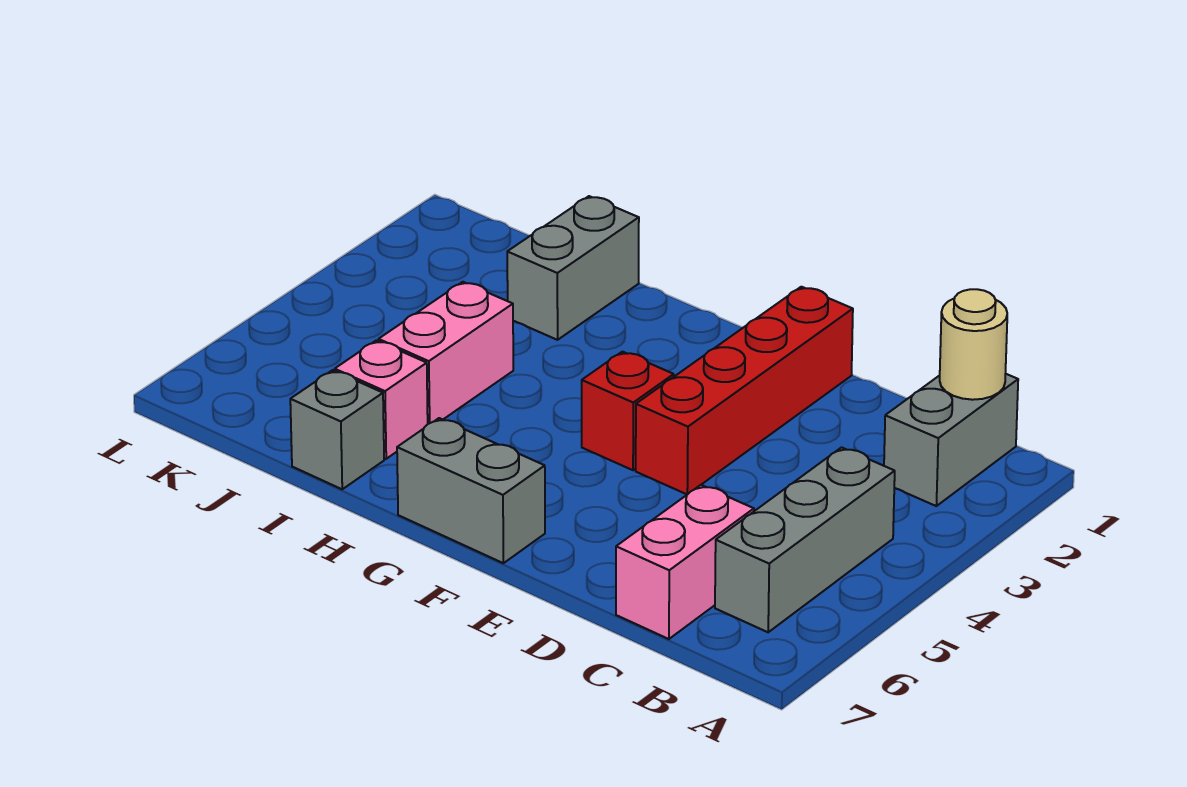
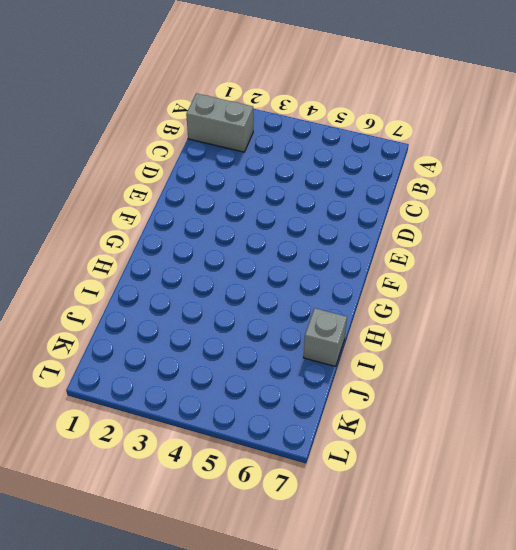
none -> grey 1x3 brick [715,447,895,632]
none -> pink 1x2 brick [616,485,754,639]

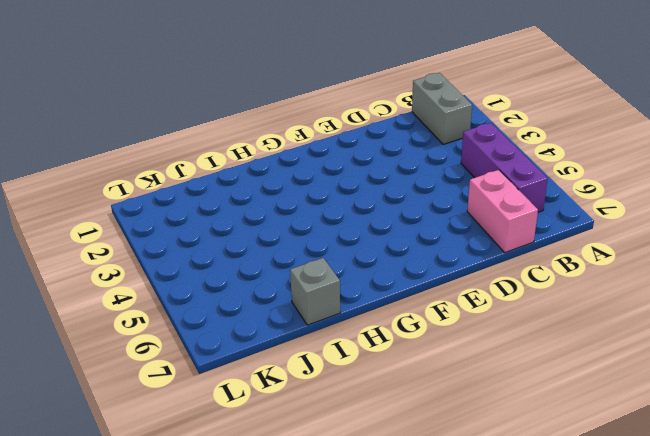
purple 1x3 brick [461,123,548,212] -> grey 1x3 brick [715,447,895,632]
none -> red 1x4 brick [636,287,853,494]
none -> red 1x1 brick [582,352,674,470]

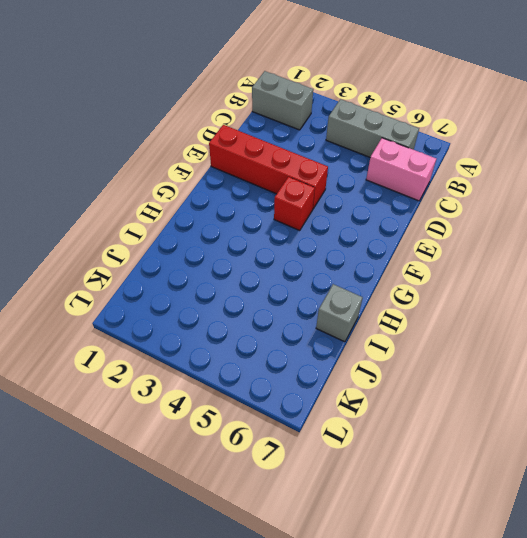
none -> grey 1x2 brick [397,418,545,563]
none -> grey 1x2 brick [507,196,639,340]

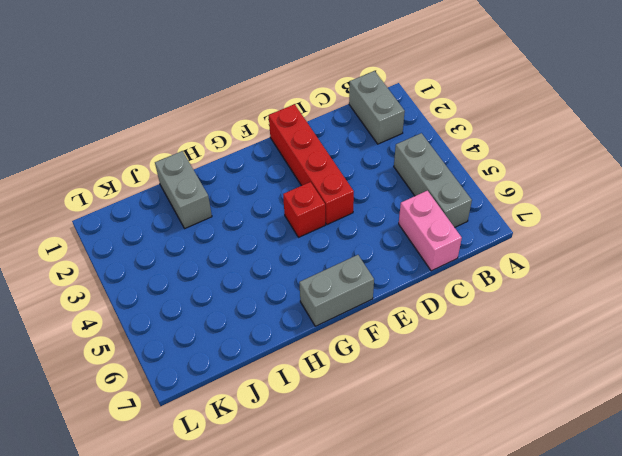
none -> pink 1x2 brick [379,282,513,424]
none -> pink 1x1 brick [335,340,428,459]

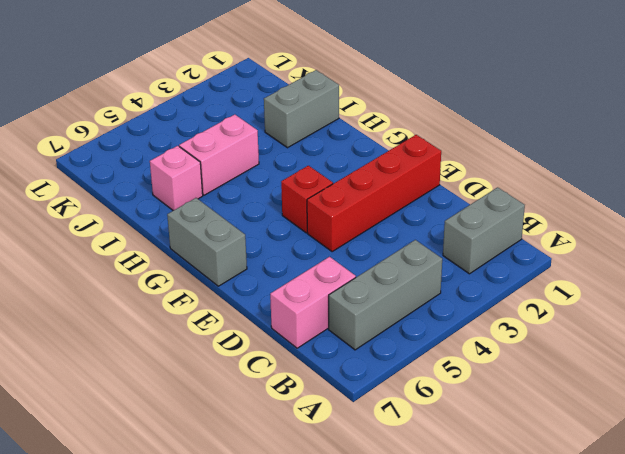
none -> grey 1x1 brick [290,370,384,489]
none -> tan 1x1 round brick [940,289,1007,400]

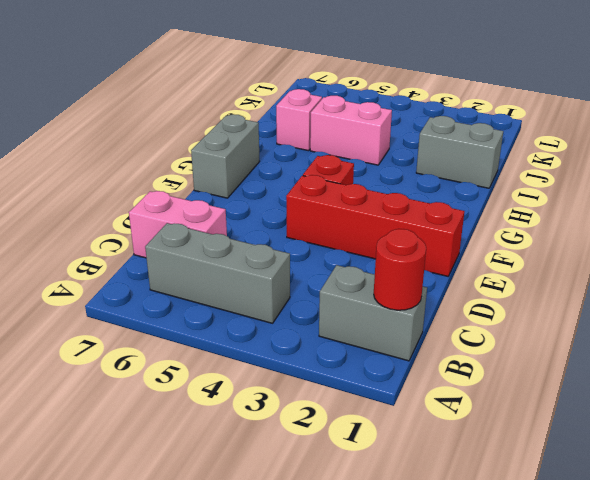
red 1x1 round brick [374,229,426,310] -> tan 1x1 round brick [940,289,1007,400]
none -> grey 1x1 brick [290,370,384,489]

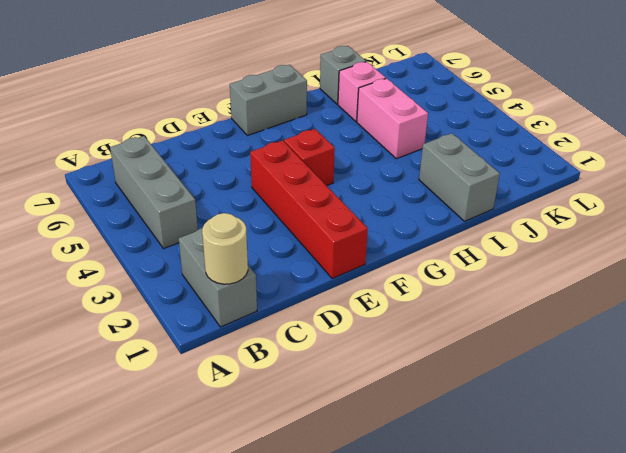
none -> pink 1x2 brick [616,485,754,639]

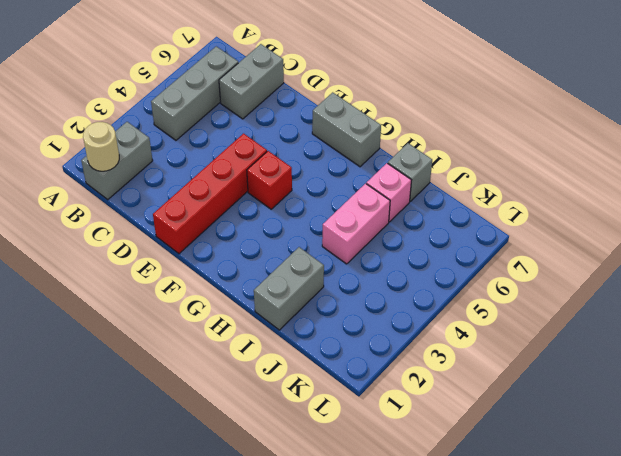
grey 1x2 brick [219,44,284,119] -> pink 1x2 brick [616,485,754,639]

